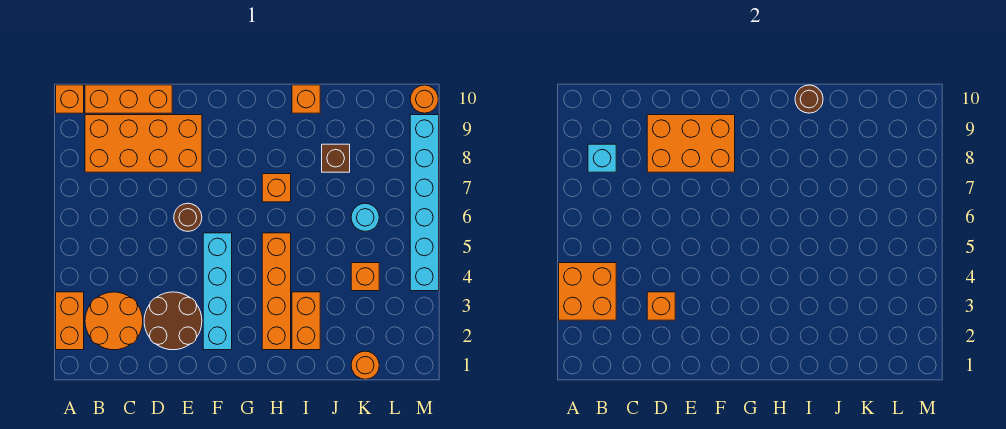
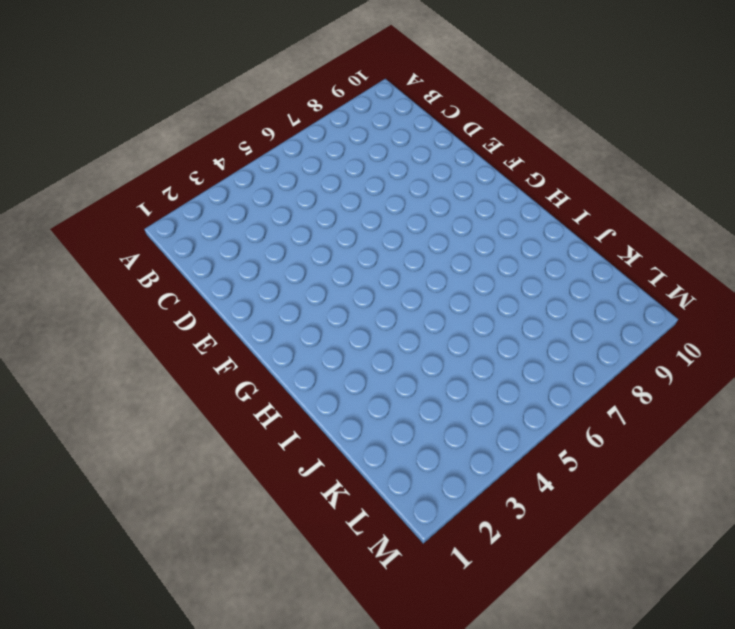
none -> orange 1x2 brick [56,292,84,350]
none -> orange 1x1 brick [56,85,84,113]
none -> orange 2x2 round brick [85,292,143,350]

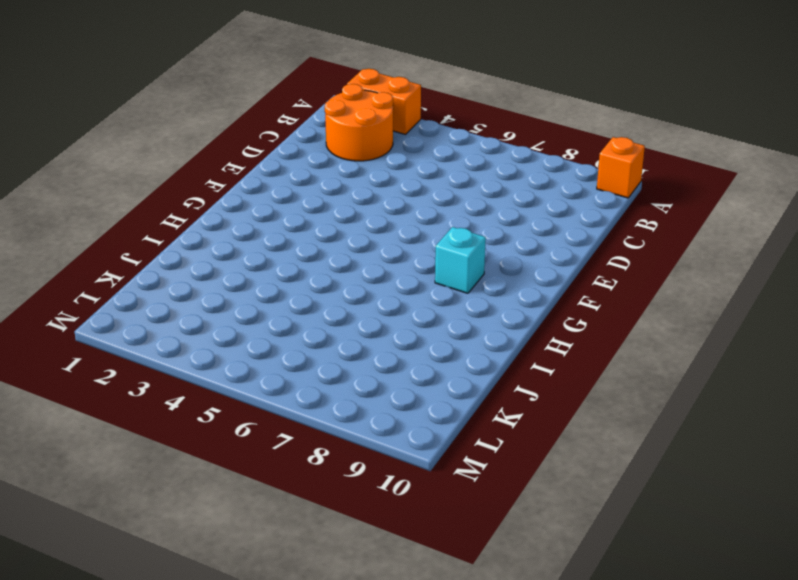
cyan 1x1 brick [435,227,486,293] -> cyan 1x1 brick moved to [588,144,616,172]
none -> orange 2x4 brick [85,115,202,172]
none -> orange 1x3 brick [85,85,172,113]
none -> brown 2x2 round brick [144,292,202,350]

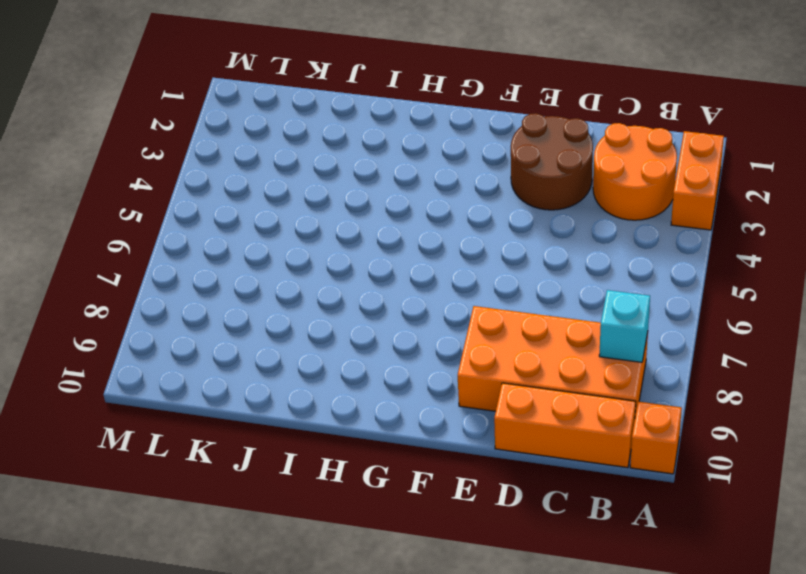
none -> brown 1x1 round brick [174,203,202,231]
none -> cyan 1x4 brick [203,233,232,350]
none -> orange 1x4 brick [262,233,291,350]

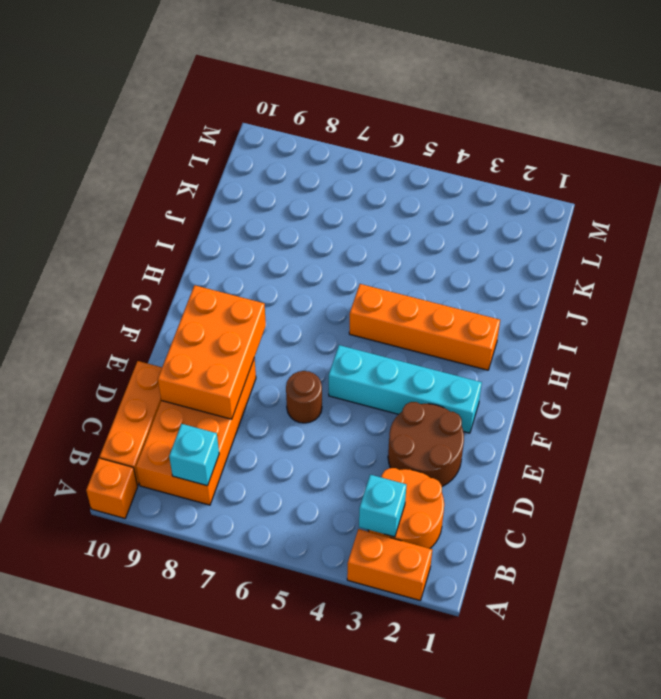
cyan 1x1 brick [359,475,406,537] -> orange 2x2 brick [559,263,616,320]
none -> orange 1x1 brick [262,174,291,202]
none -> orange 1x2 brick [292,292,320,350]
none -> orange 1x1 brick [292,85,320,113]

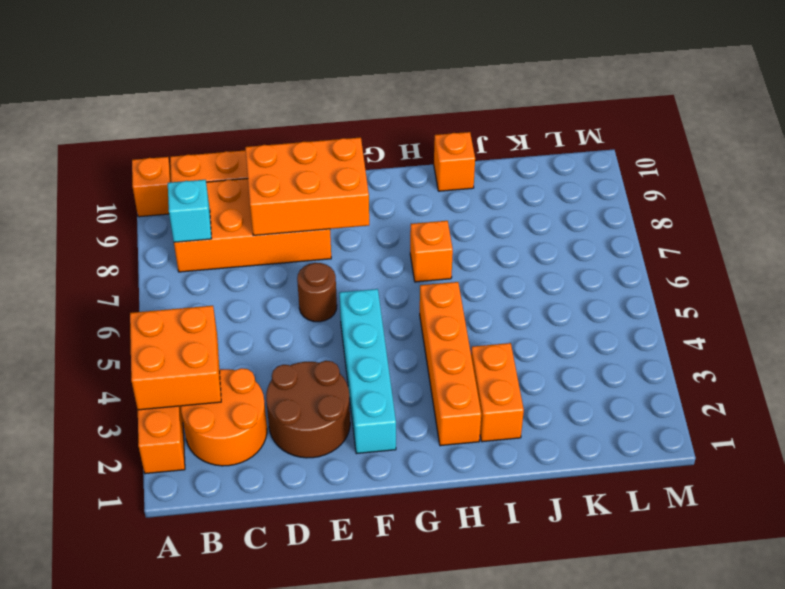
none -> brown 1x1 brick [322,144,350,172]
none -> orange 1x1 round brick [351,351,379,379]
none -> orange 1x1 brick [351,263,379,291]

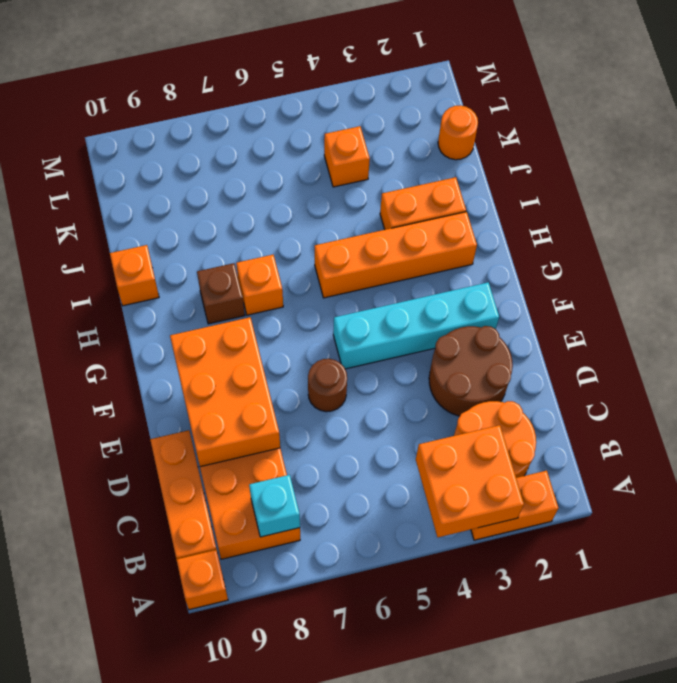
brown 1x1 brick [197,263,245,324] -> brown 1x1 brick moved to [322,144,350,172]
none -> cyan 1x1 round brick [351,203,379,231]
none -> cyan 1x6 brick [410,115,439,291]
none -> orange 1x1 round brick [410,85,438,113]

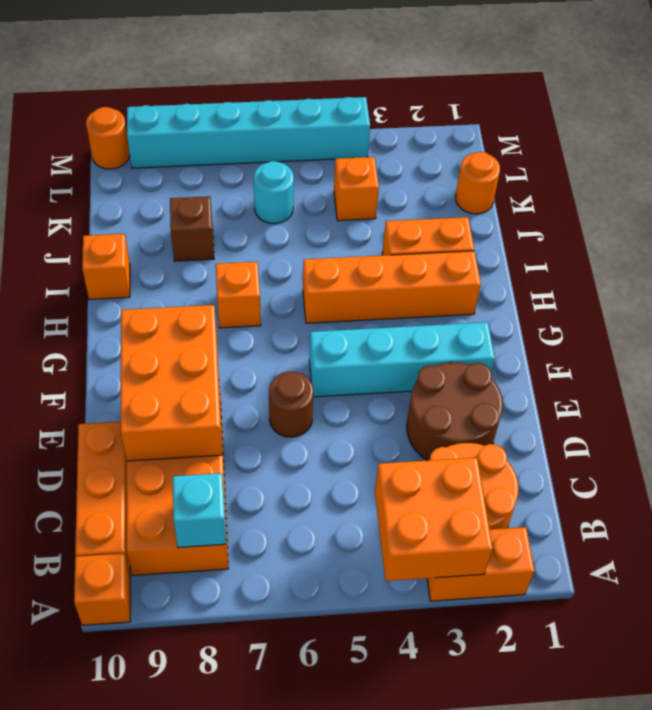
none -> orange 1x1 brick [647,292,675,320]
none -> brown 1x1 round brick [795,85,823,113]

